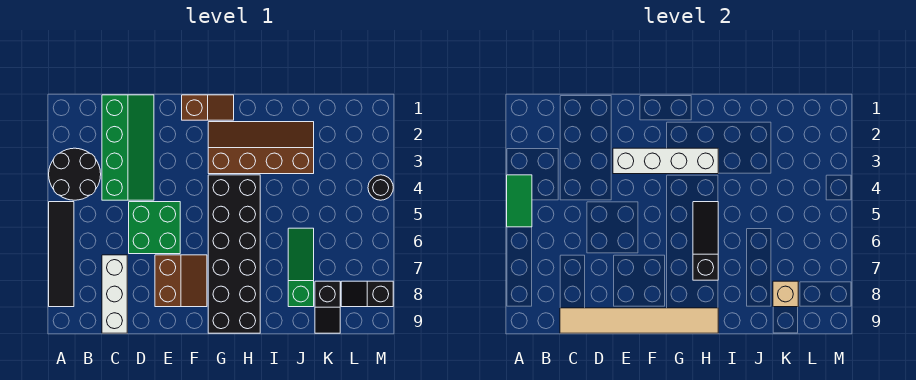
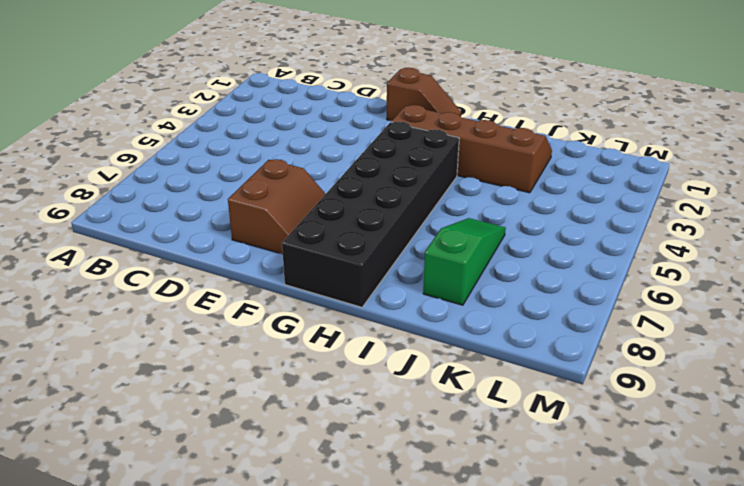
none -> black 2x2 round brick [49,148,101,200]
none -> black 1x4 tile [49,202,74,307]
none -> green 2x4 slope [102,95,154,200]

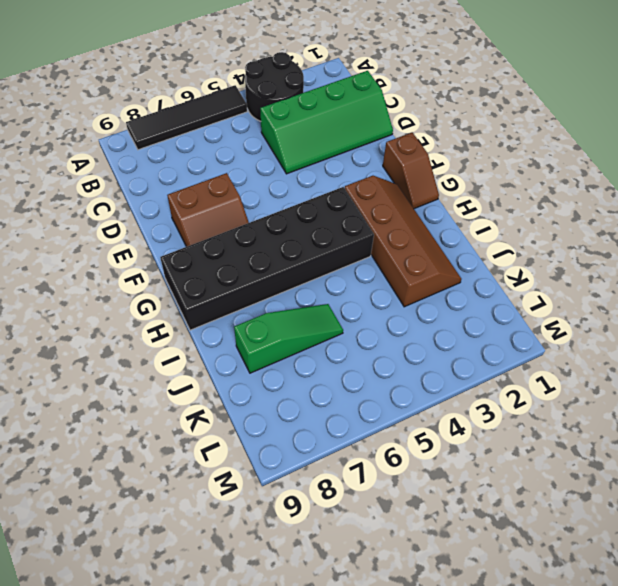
none -> white 1x3 brick [102,255,127,333]
none -> green 2x2 brick [129,202,180,254]
none -> black 1x2 slope [315,281,340,333]

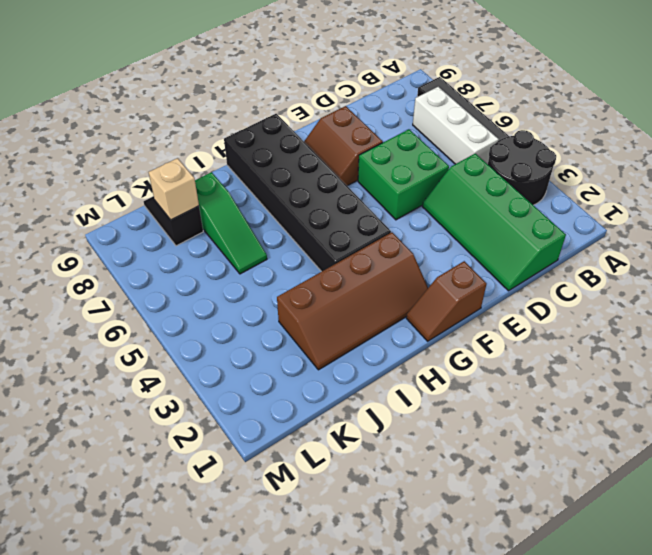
white 1x3 brick [413,87,499,164] -> white 1x3 brick moved to [102,255,127,333]
none -> black 1x2 slope [341,281,393,307]
none -> black 1x1 round brick [368,175,393,200]
none -> green 1x2 tile [507,175,532,227]

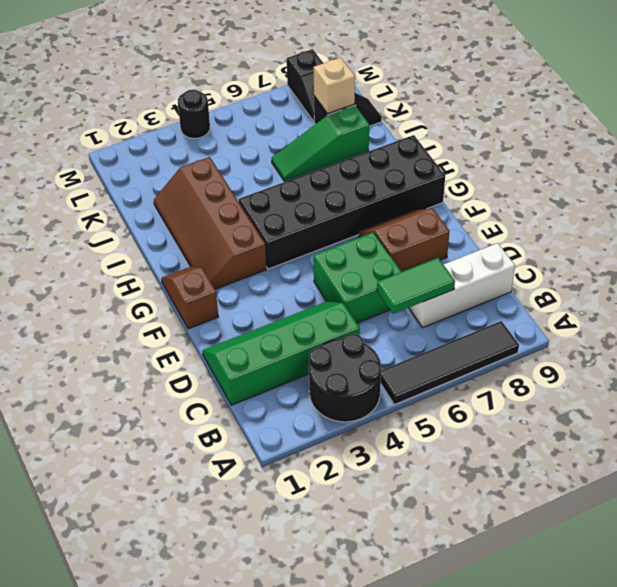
green 1x2 tile [377,258,455,314] -> green 1x2 tile moved to [507,175,532,227]
none -> tan 1x6 tile [560,308,718,333]
none -> white 1x4 brick [613,148,718,174]
none -> black 1x3 slope [693,202,718,280]

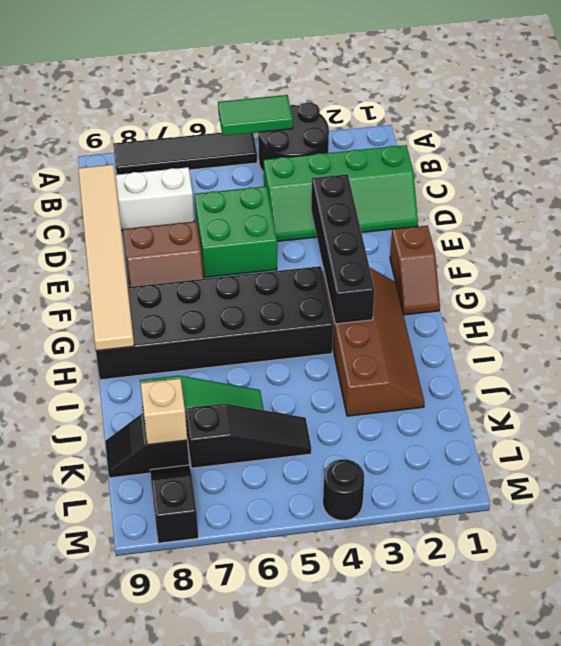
black 1x4 brick [311,174,375,324] -> white 1x4 brick [613,148,718,174]
black 1x3 slope [185,404,311,468] -> black 1x3 slope moved to [693,202,718,280]

